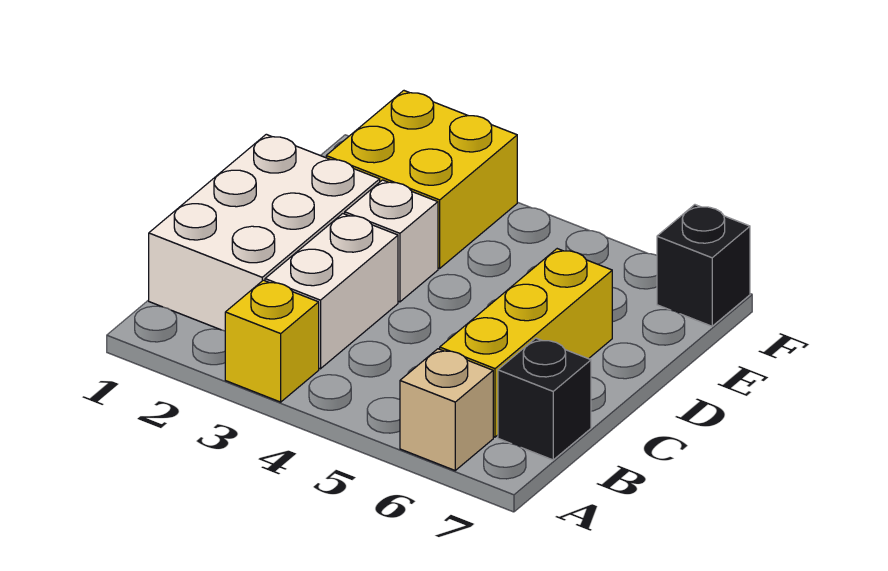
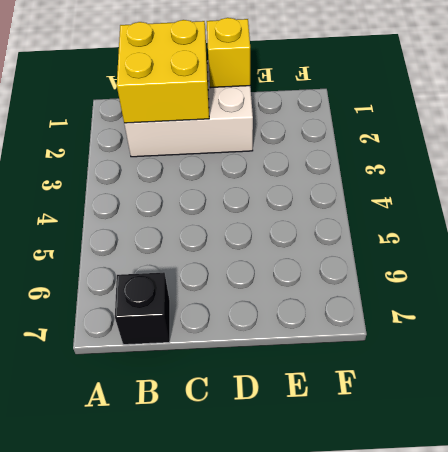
yellow 2x2 brick [117,20,209,123] -> yellow 2x2 brick moved to [326,91,517,268]
yellow 1x1 brick [207,18,250,88] -> yellow 1x1 brick moved to [225,280,319,402]
none -> tan 1x1 brick [400,349,493,470]
none -> white 1x2 brick [265,214,398,369]

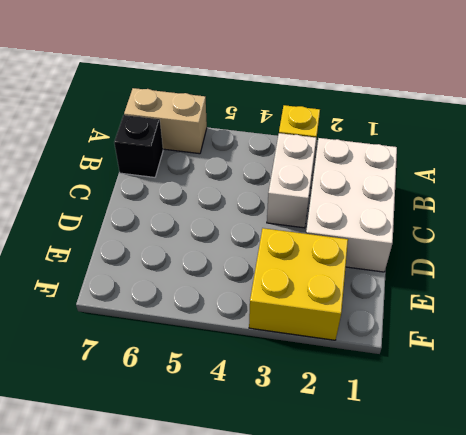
tan 1x2 brick [124,88,207,154] -> tan 1x1 brick [400,349,493,470]
none -> yellow 1x3 brick [440,249,612,437]
none -> white 1x1 brick [345,180,438,302]

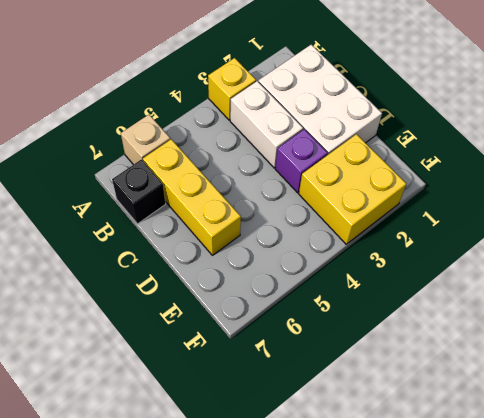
purple 1x1 brick [275,129,328,193] -> white 1x1 brick [345,180,438,302]
none -> black 1x1 brick [657,205,750,326]

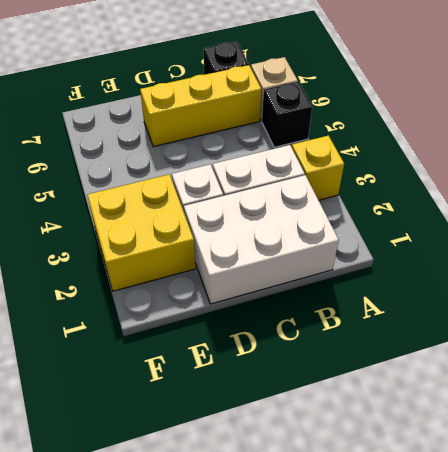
black 1x1 brick [262,82,312,147] -> black 1x1 brick moved to [657,205,750,326]

